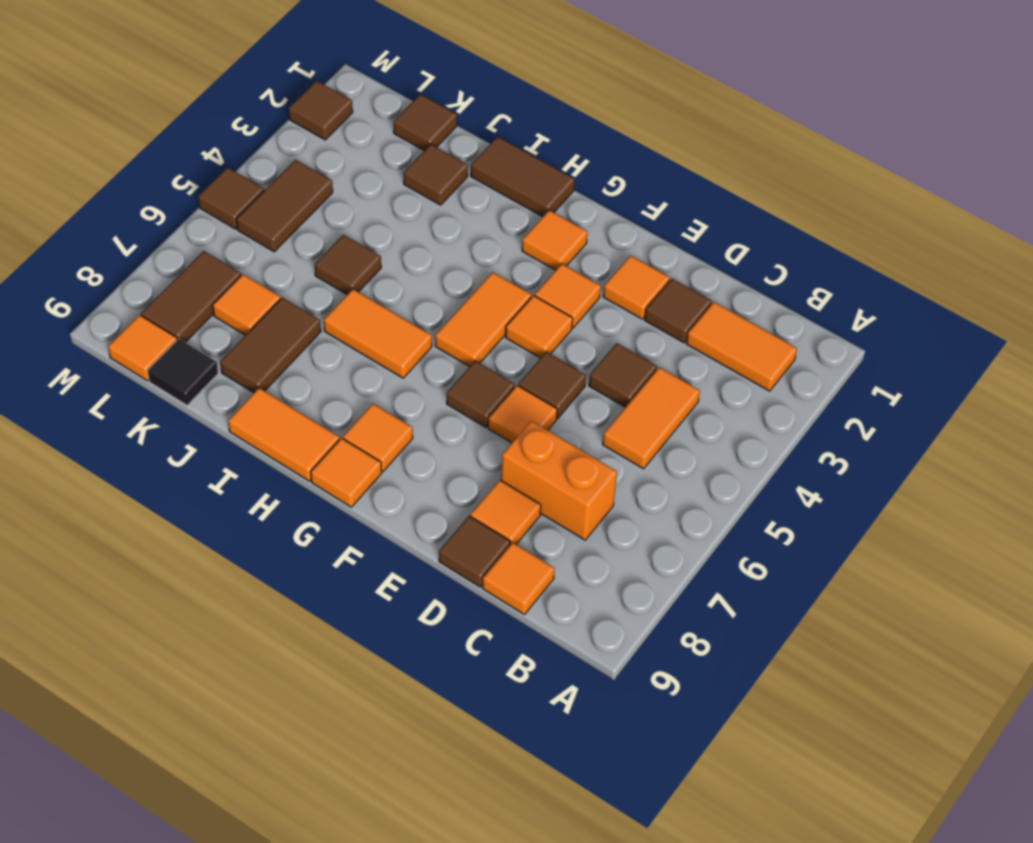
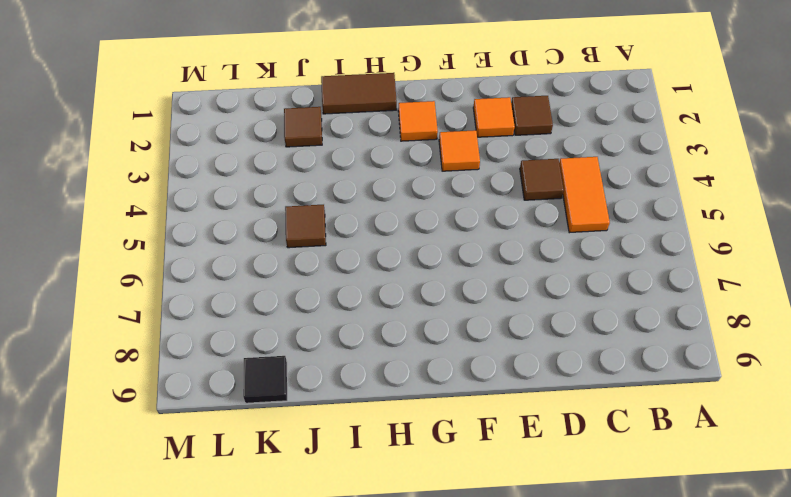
none -> orange 1x2 tile [687,302,797,391]
none -> orange 1x2 brick [501,421,617,540]
none -> orange 1x1 tile [483,543,555,615]
none -> orange 1x1 tile [470,480,541,545]

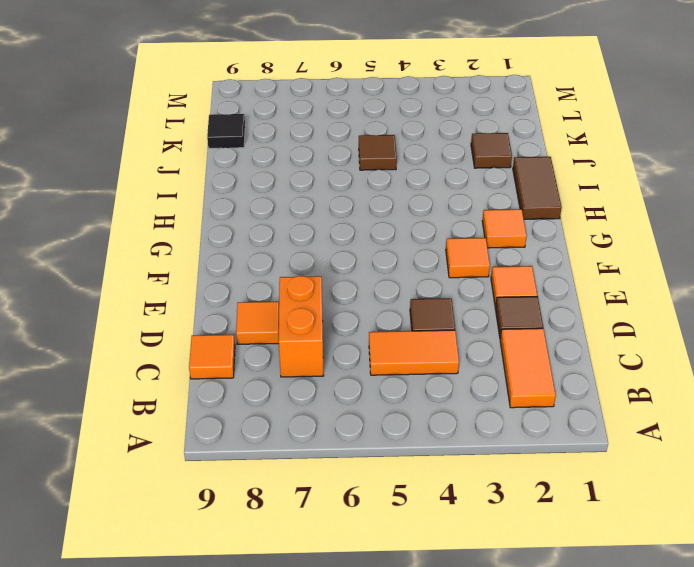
none -> brown 1x1 tile [439,516,510,587]
none -> brown 1x1 tile [518,352,586,418]
none -> orange 1x1 tile [488,385,557,443]
none -> orange 1x1 tile [506,296,573,358]

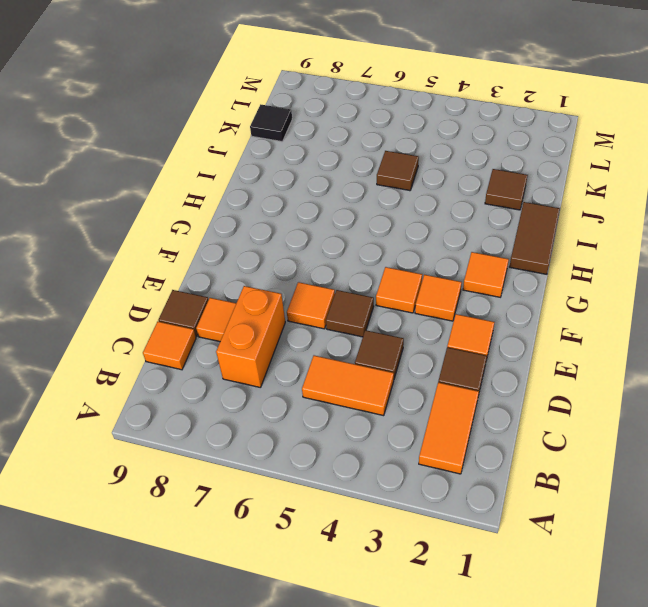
none -> brown 1x1 tile [447,361,515,427]
none -> orange 1x2 tile [435,272,531,367]
none -> orange 1x1 tile [343,404,413,472]
none -> orange 1x1 tile [311,438,382,507]

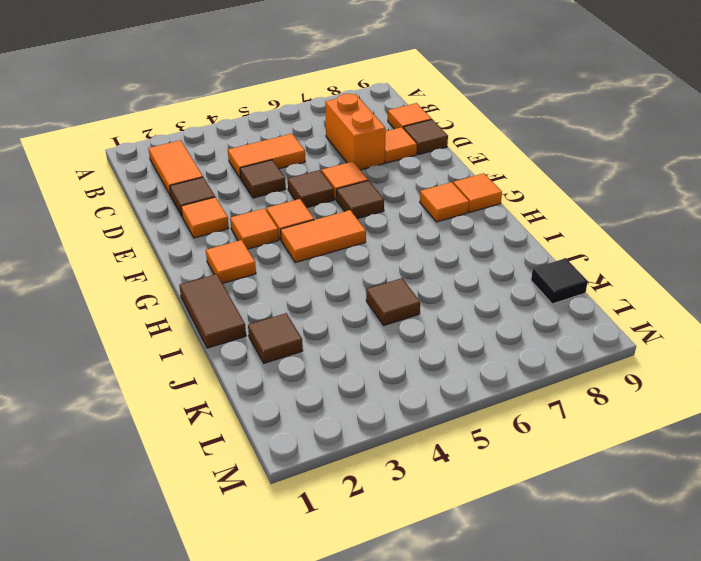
none -> orange 1x2 tile [324,289,432,378]
none -> orange 1x2 tile [228,388,339,481]
none -> brown 1x2 tile [220,298,321,393]
none -> brown 1x1 tile [394,94,457,151]

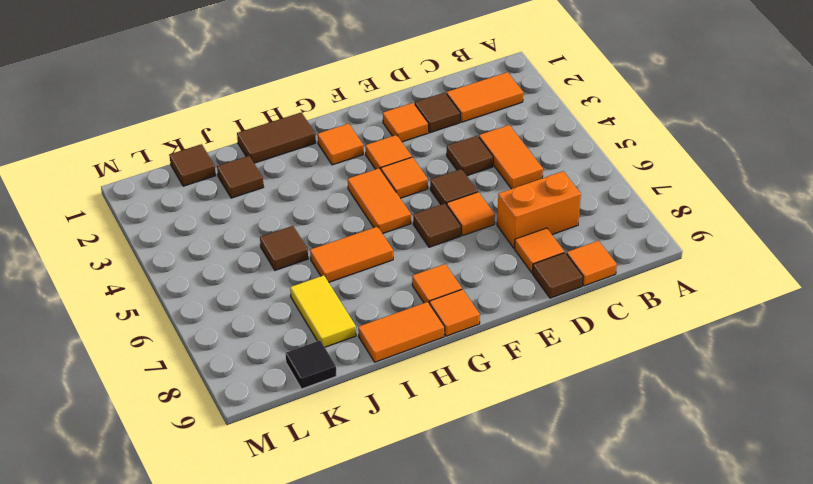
yellow 1x2 tile [290,275,356,347] -> brown 1x2 tile [220,298,321,393]
none -> orange 1x1 tile [213,274,280,335]
none -> brown 1x2 tile [237,160,333,252]
none -> brown 1x2 tile [141,251,241,342]
none -> orange 1x1 tile [108,315,177,381]

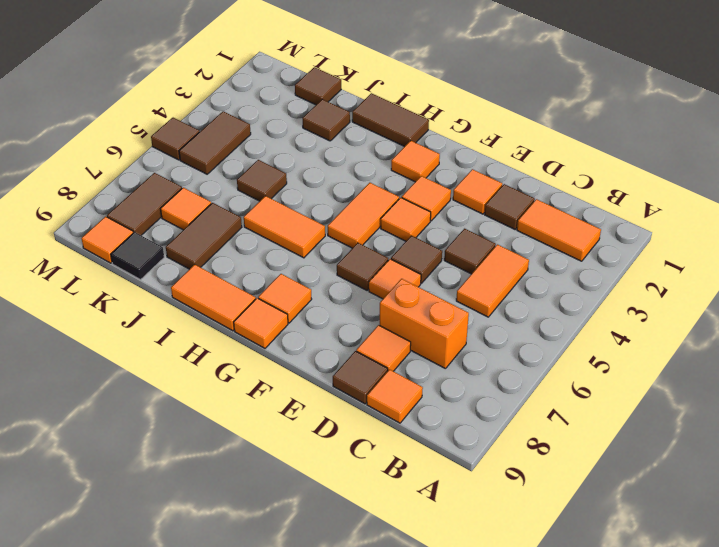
none -> brown 1x1 tile [289,81,353,140]

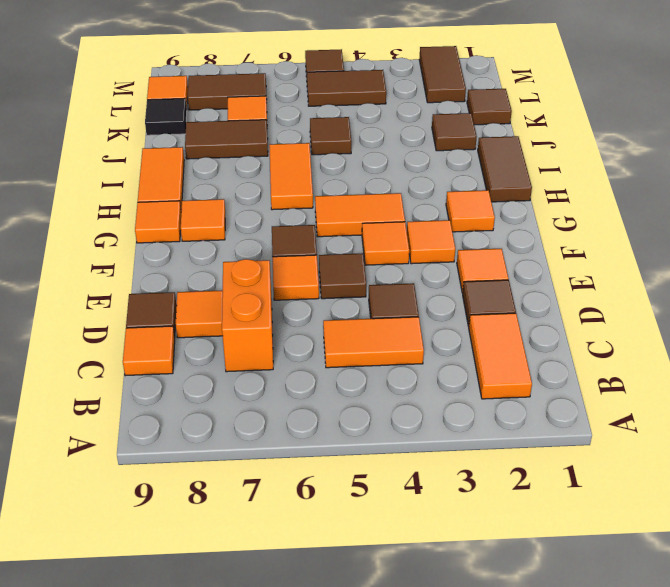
brown 1x2 tile [419,46,466,103] -> brown 1x1 tile [289,81,353,140]

